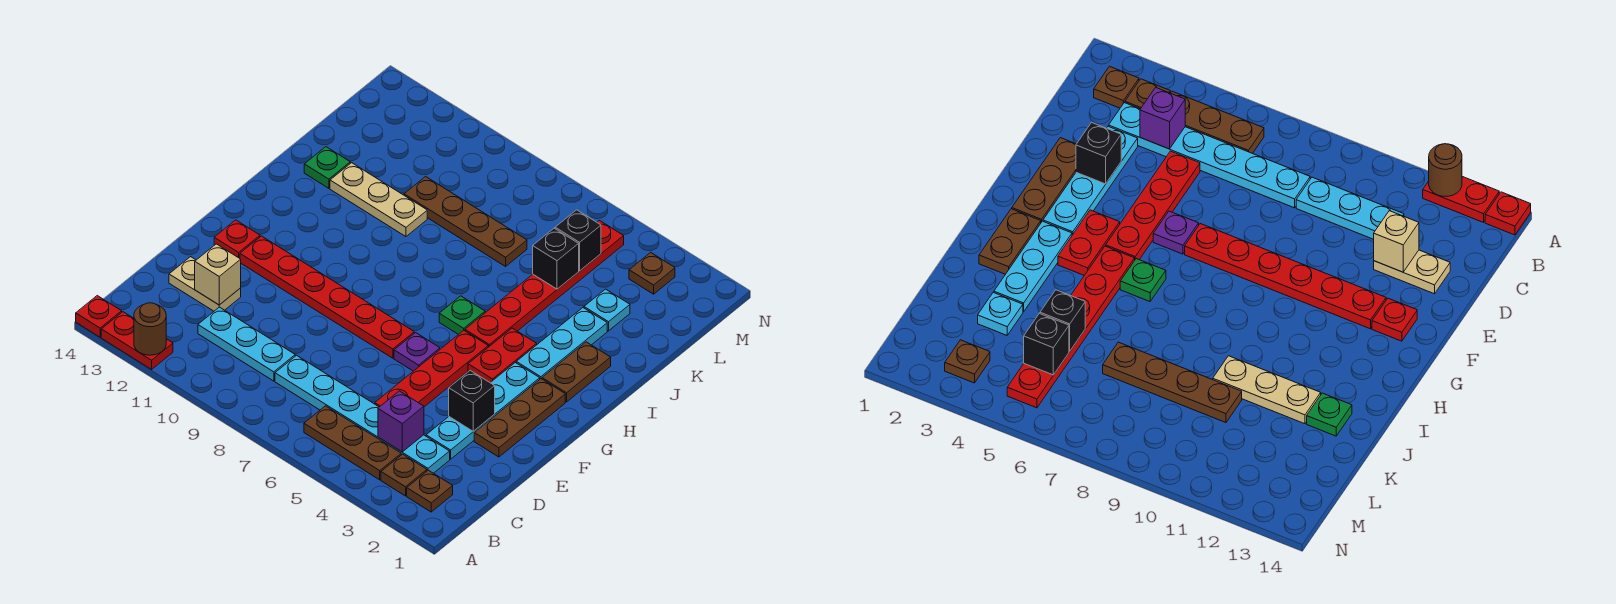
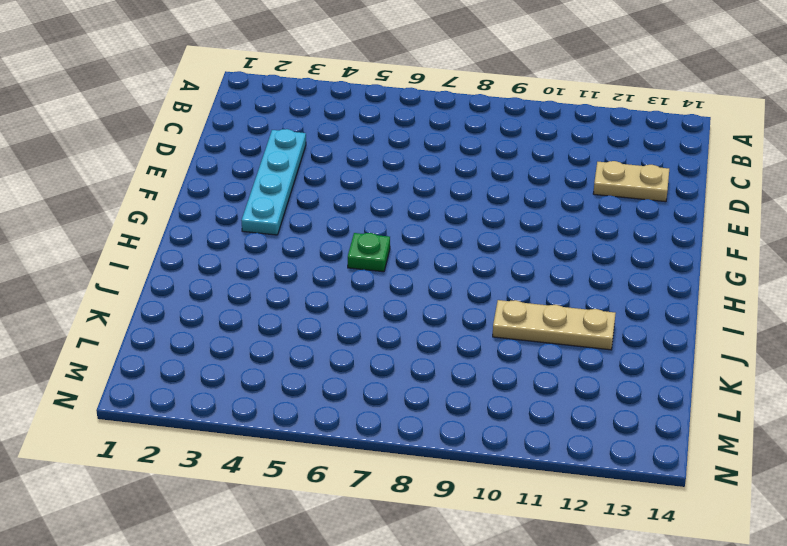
none -> red 1x2 plate [101,312,173,369]
none -> red 1x1 plate [76,296,122,337]
none -> brown 1x1 plate [407,470,453,512]
none -> brown 1x1 plate [381,454,427,496]

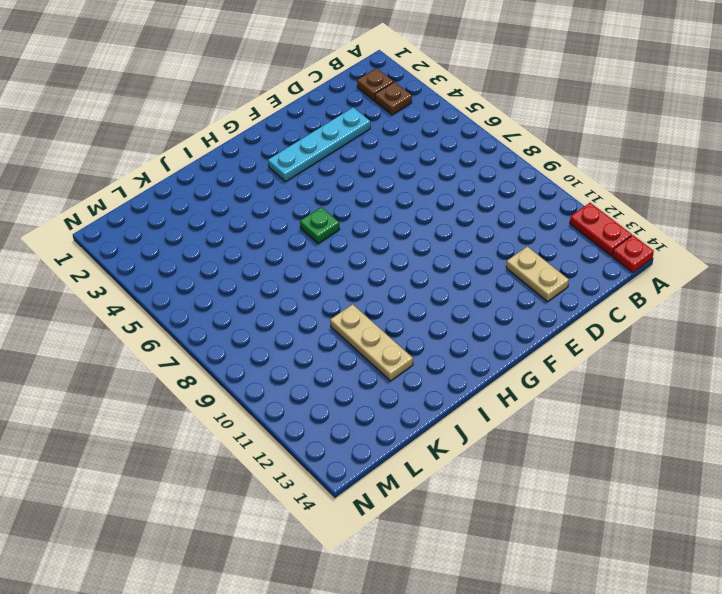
none -> brown 1x3 plate [304,406,401,480]
none -> cyan 1x6 plate [275,355,450,473]
none -> cyan 1x3 plate [198,307,295,381]
none -> red 1x4 plate [375,331,488,407]

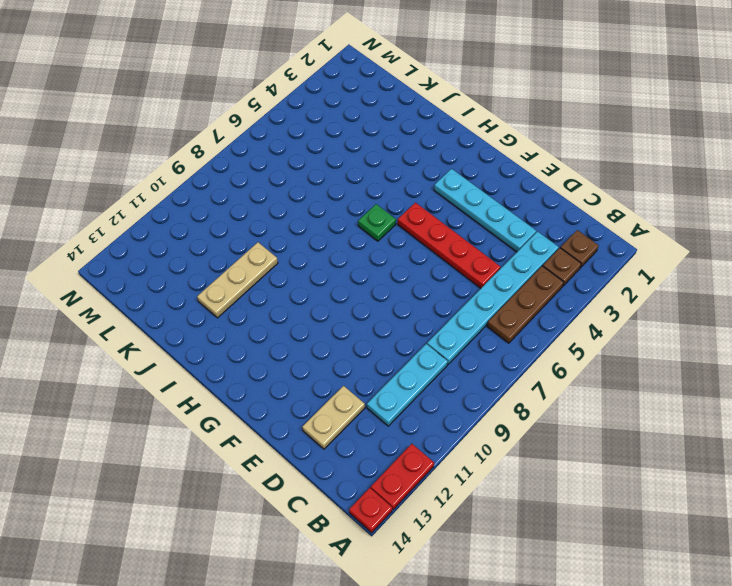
none -> brown 1x3 plate [474,379,565,457]
none -> purple 1x1 plate [394,333,440,371]
none -> red 1x6 plate [240,236,414,358]
none -> red 1x1 plate [214,220,260,258]

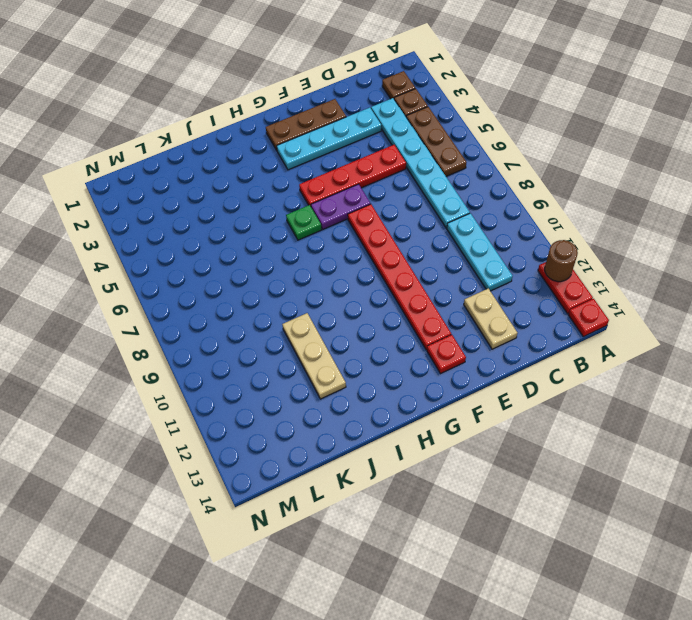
purple 1x2 plate [311,184,371,229] -> purple 1x1 plate [394,333,440,371]
none -> red 1x2 plate [468,328,537,383]
none -> brown 1x2 plate [542,342,611,402]
none -> cyan 1x3 plate [516,308,607,379]
none -> red 1x6 plate [465,220,624,347]

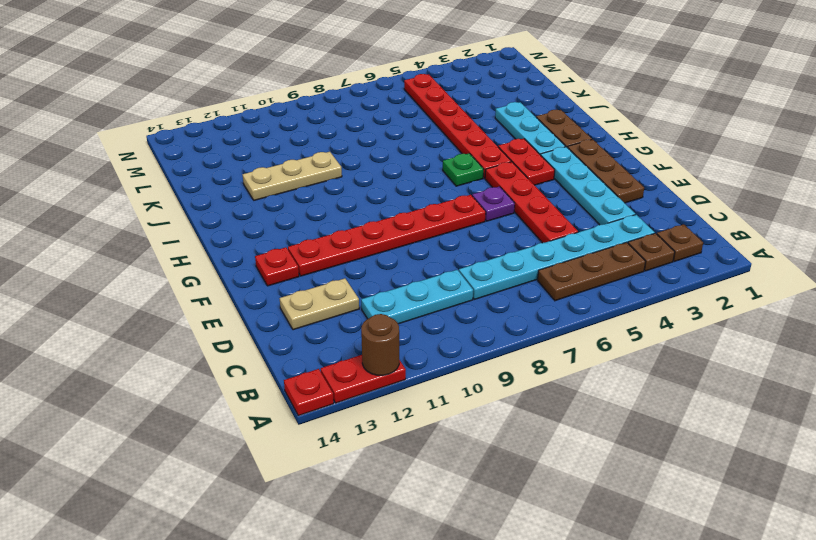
none -> green 1x1 plate [304,147,350,188]
none -> cyan 1x1 plate [584,289,630,331]
none -> brown 1x4 plate [404,177,527,266]
none -> brown 1x1 plate [629,252,675,294]

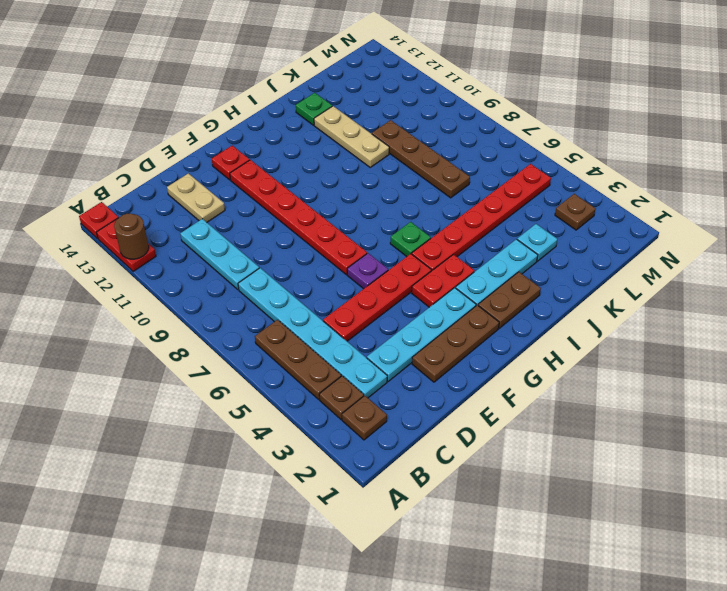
none -> purple 1x1 brick [378,391,424,452]
none -> tan 1x1 brick [195,244,241,305]
none -> black 1x1 brick [449,370,495,431]
none -> black 1x1 brick [533,228,579,289]

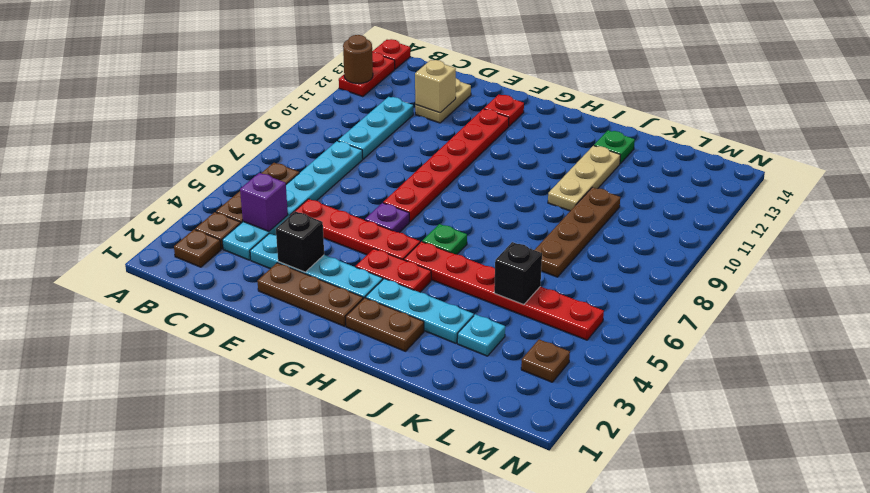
none -> black 1x1 brick [555,210,601,271]

